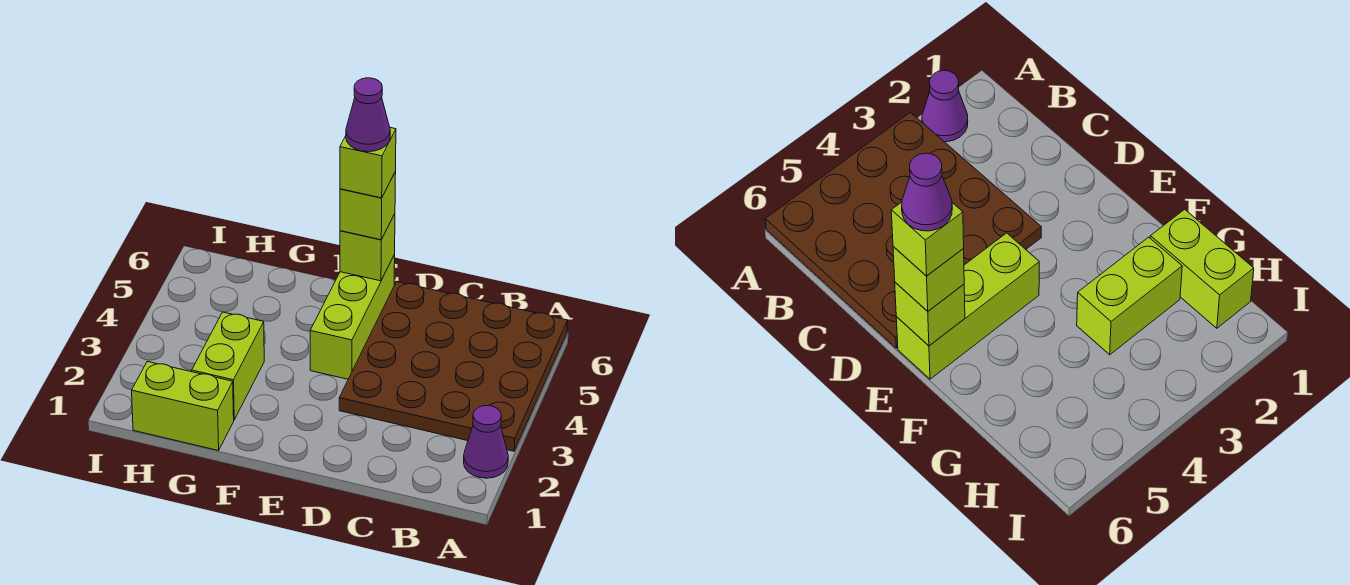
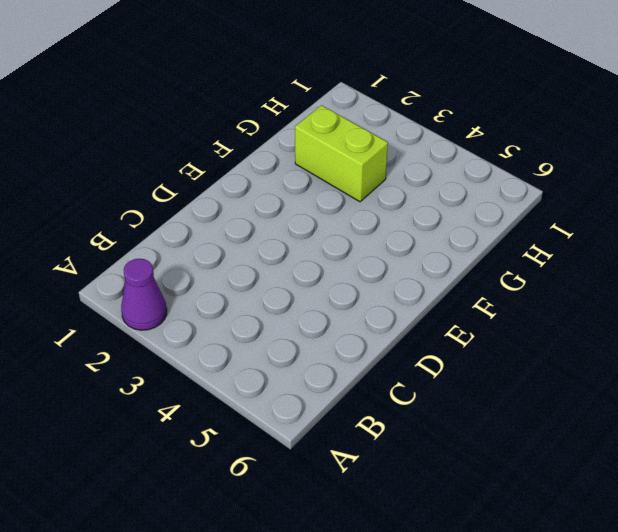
none -> brown 4x4 plate [339,282,568,451]
none -> lime 1x3 brick [310,255,395,379]

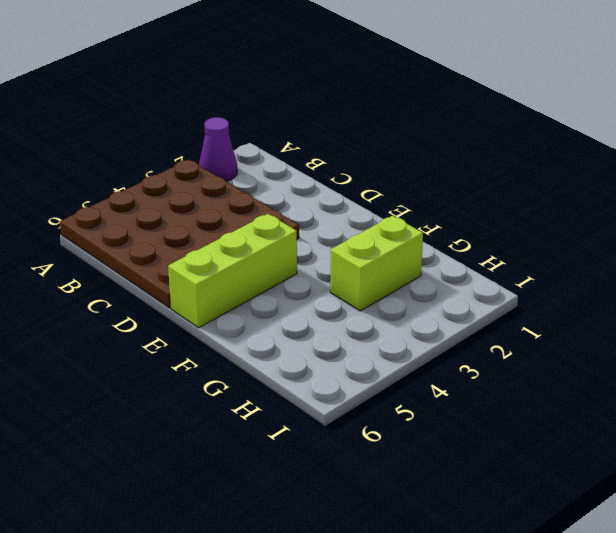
none -> lime 1x2 brick [132,361,234,451]
none -> lime 1x1 brick [340,214,395,281]

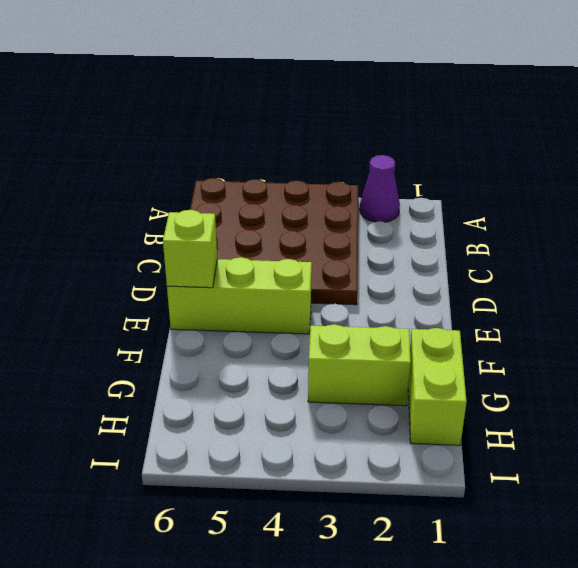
none -> lime 1x1 brick [340,172,396,240]
none -> lime 1x1 brick [340,128,396,198]

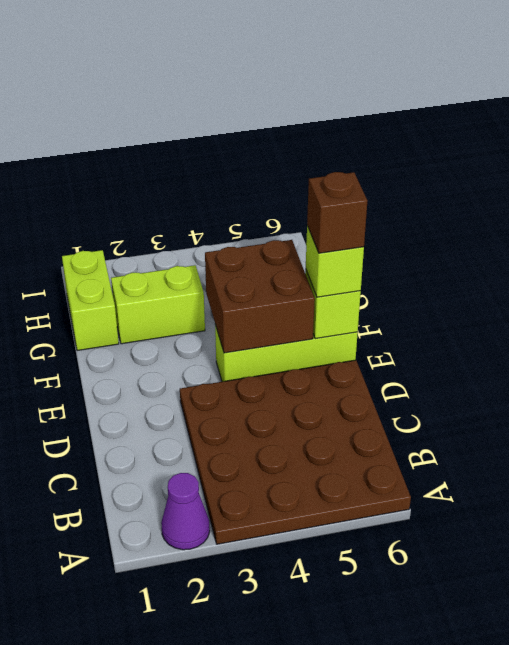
brown 2x2 brick [205,240,315,353] -> none
brown 1x1 brick [307,172,367,253] -> lime 1x1 brick [340,128,396,198]
none -> purple 1x1 cone [346,78,390,152]

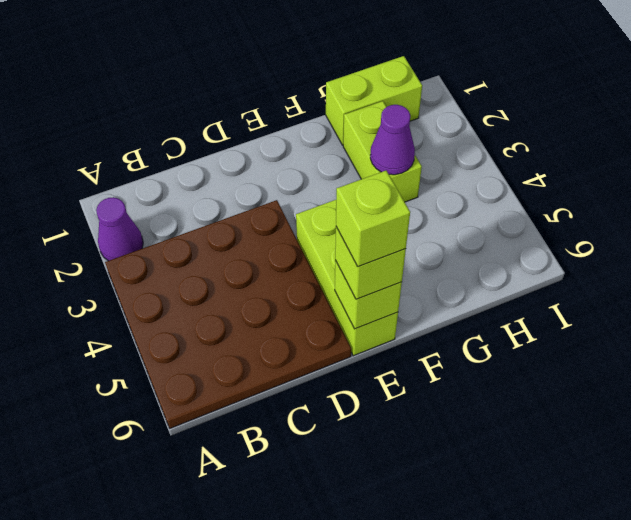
purple 1x1 cone [370,105,415,175] -> purple 1x1 cone moved to [346,78,390,152]

